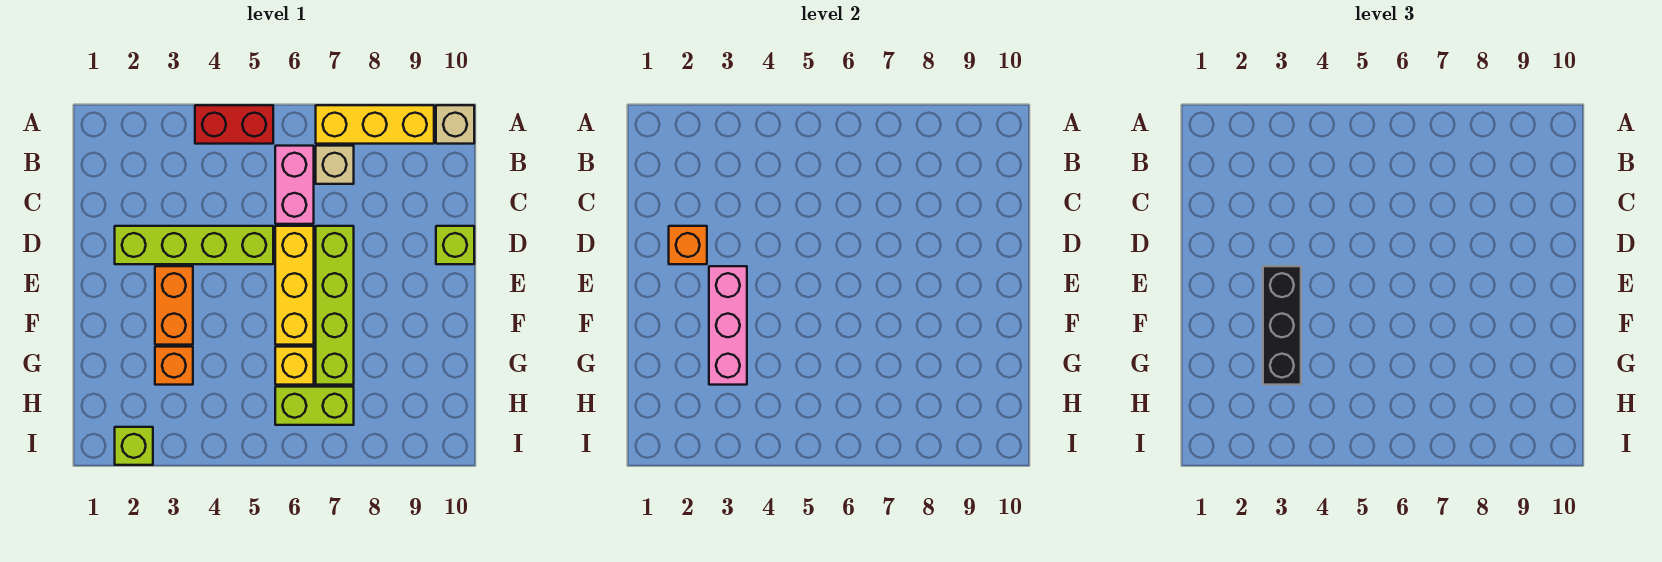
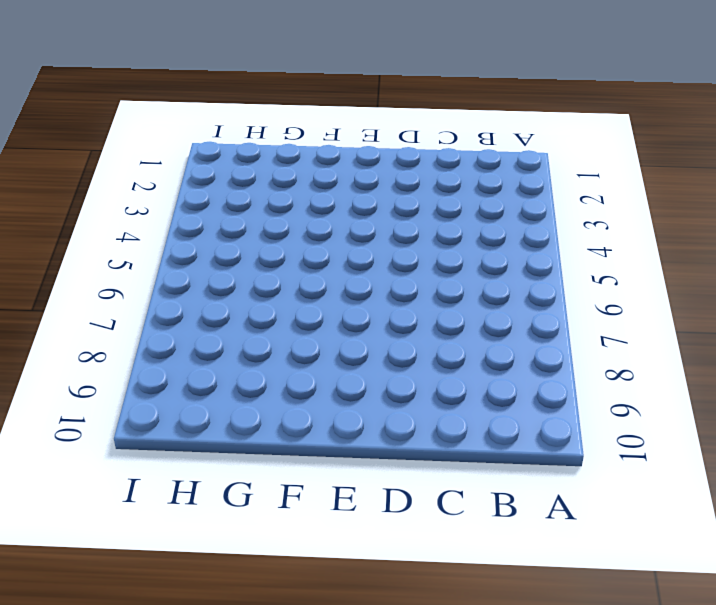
none -> red 1x2 brick [195,105,273,144]
none -> yellow 1x3 brick [316,105,434,144]
none -> tan 1x1 brick [436,105,474,144]

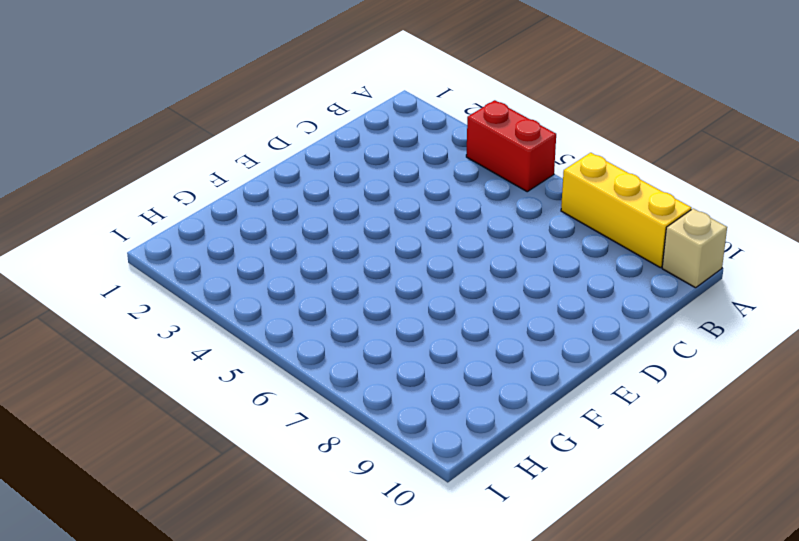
none -> pink 1x2 brick [275,146,314,224]
none -> tan 1x1 brick [316,146,354,184]
none -> lime 1x4 brick [115,226,273,264]

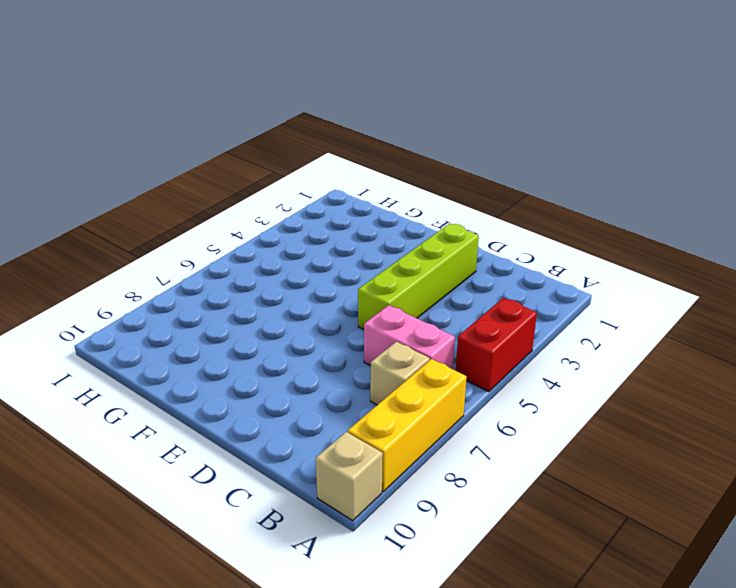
none -> yellow 1x3 brick [275,226,314,345]
none -> lime 1x4 brick [316,226,354,385]
none -> lime 1x1 brick [436,226,474,264]

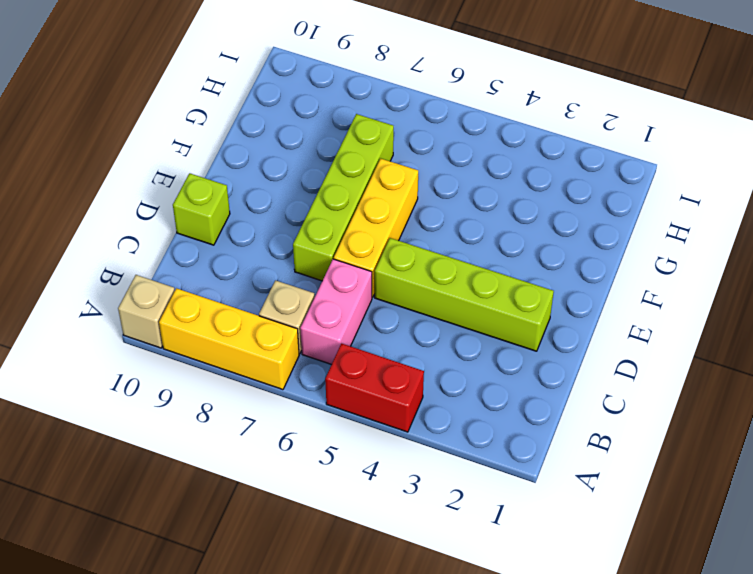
none -> orange 1x2 brick [155,266,193,345]
none -> orange 1x1 brick [155,347,193,385]
none -> yellow 1x1 brick [275,347,314,385]

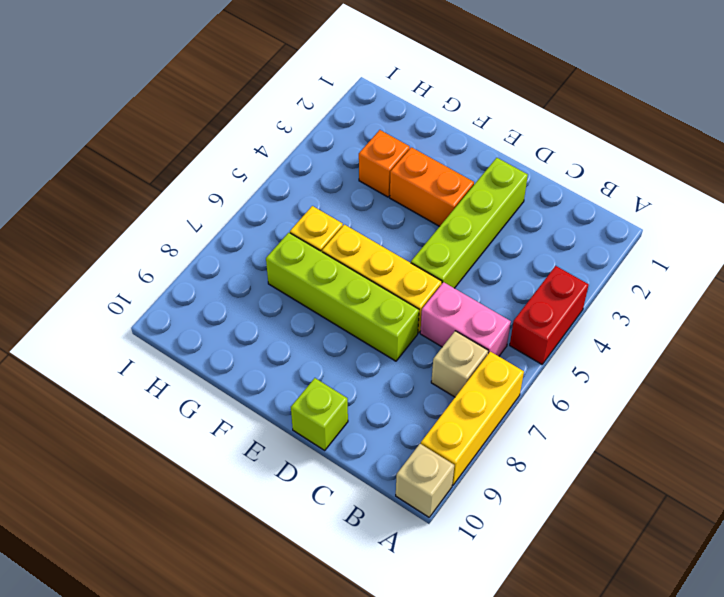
none -> lime 1x2 brick [275,387,354,425]
none -> lime 1x1 brick [115,427,153,465]
none -> orange 1x1 brick [669,226,707,264]

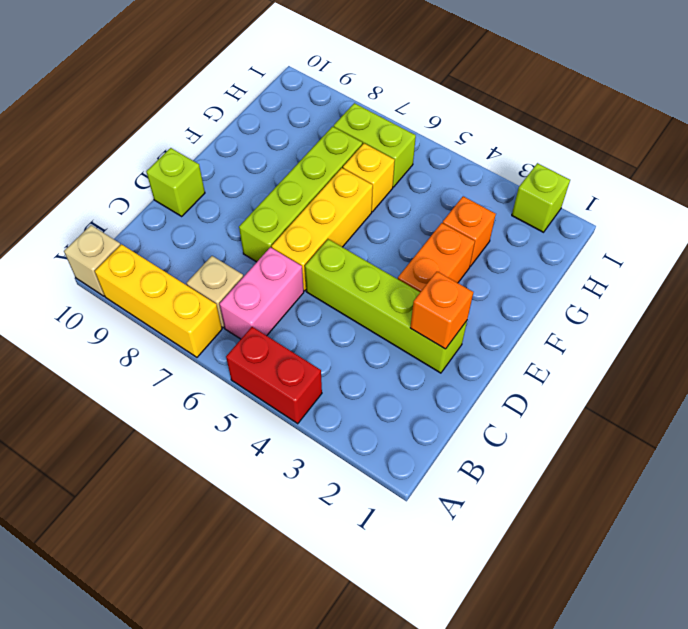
none -> pink 1x3 brick [709,266,747,385]
none -> black 1x3 brick [1263,266,1301,385]

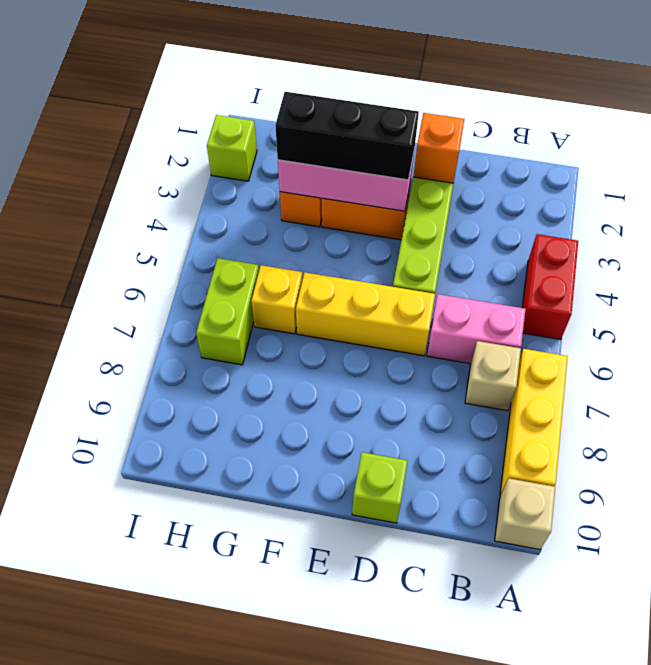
none -> lime 1x4 brick [316,226,354,385]

